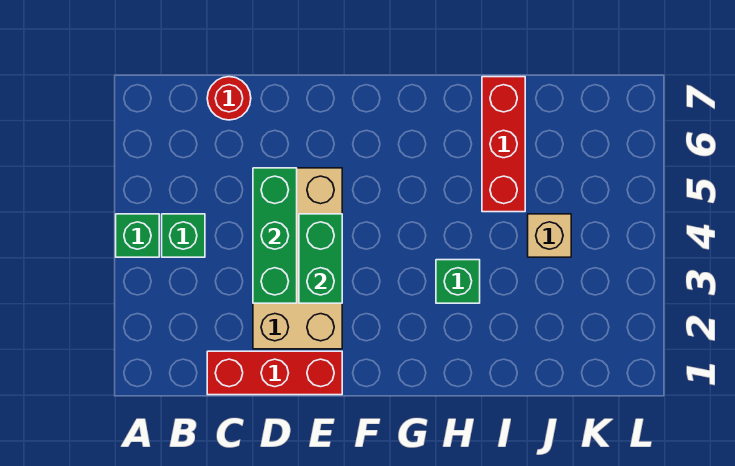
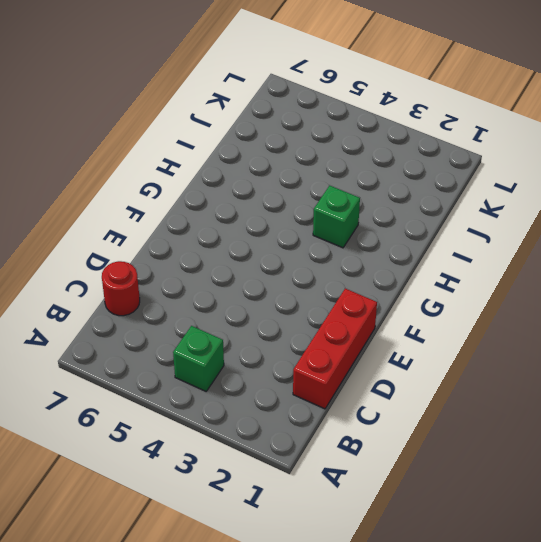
none -> green 1x1 brick [116,214,159,257]
none -> tan 2x4 brick [253,168,342,349]

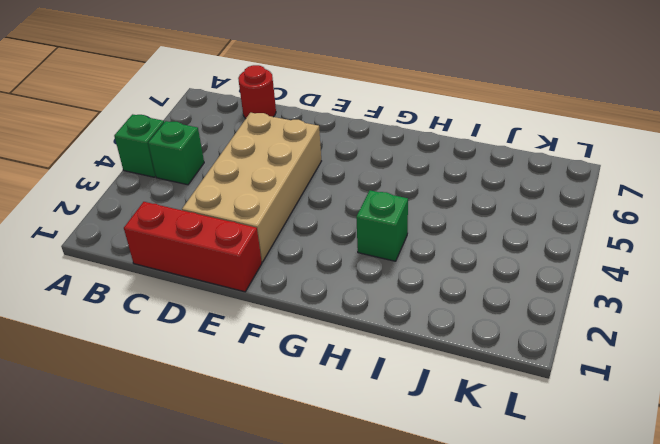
none -> red 1x3 brick [482,77,525,212]
none -> tan 1x1 brick [528,214,571,257]

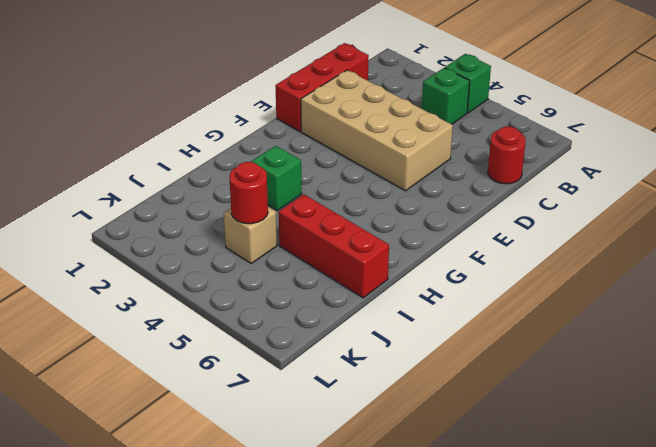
red 1x1 round brick [229,162,268,224] -> none
none -> green 1x3 brick [253,168,297,303]
none -> green 1x2 brick [299,214,342,303]

